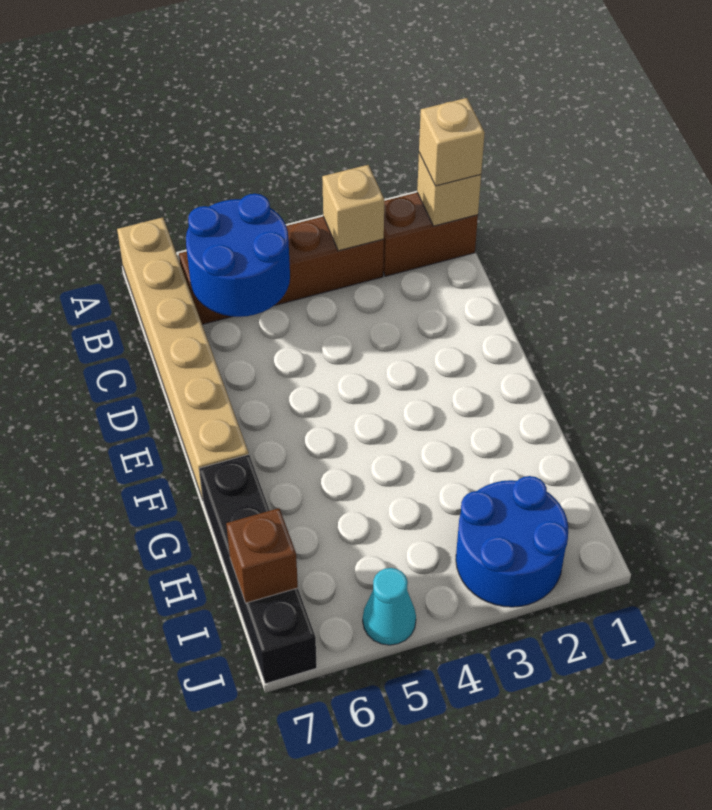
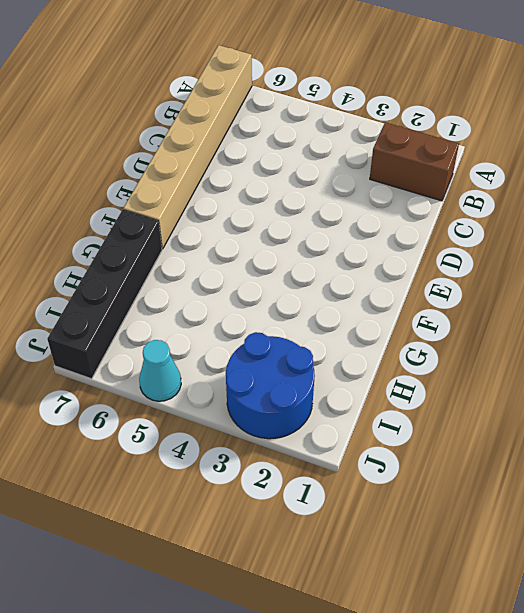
none -> brown 1x4 brick [179,217,384,325]
none -> tan 1x1 brick [417,153,481,226]

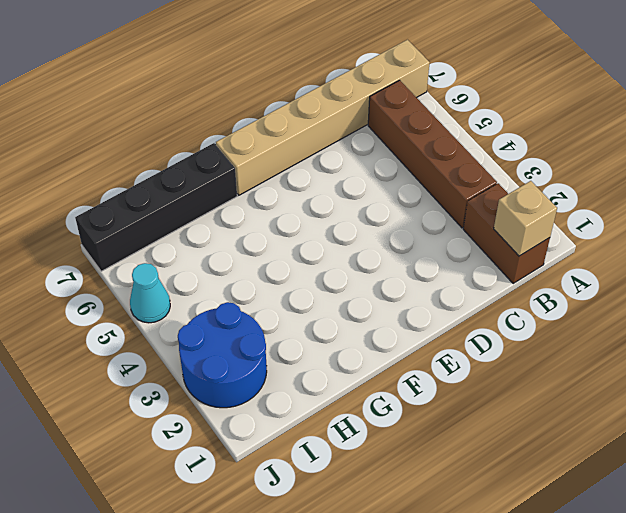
none -> tan 1x1 brick [322,165,384,251]
none -> blue 2x2 round brick [186,194,290,317]

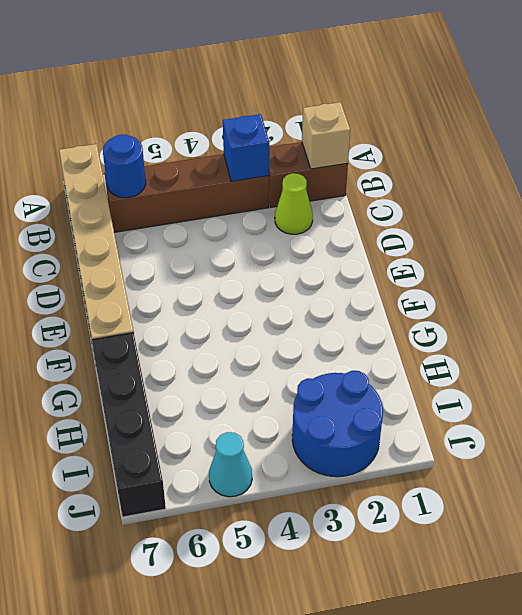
blue 1x1 brick [223,114,269,182] -> tan 1x1 brick [322,165,384,251]
blue 1x1 round brick [103,135,146,198] -> blue 2x2 round brick [186,194,290,317]
lime 1x1 cone [275,173,313,234] -> none
none -> brown 1x1 brick [226,508,298,603]
none -> tan 1x1 brick [419,98,485,186]

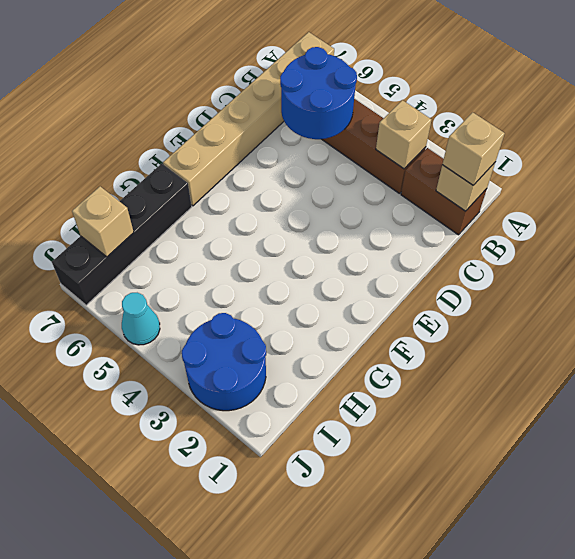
tan 1x1 brick [72,186,134,257] -> brown 1x1 brick [226,508,298,603]

